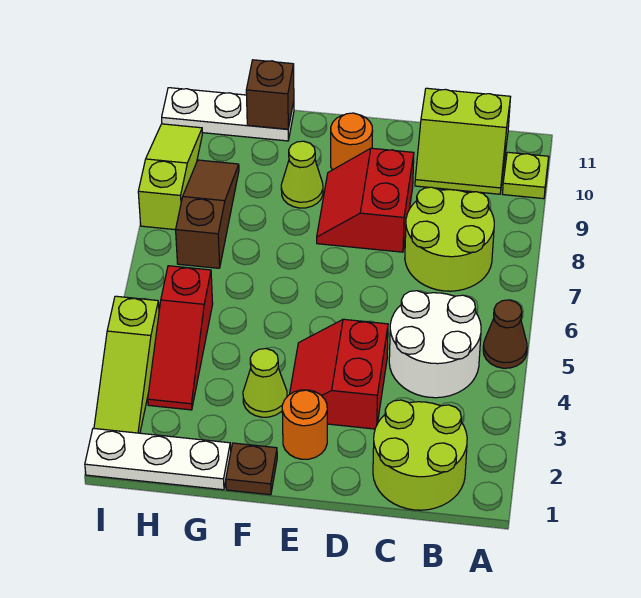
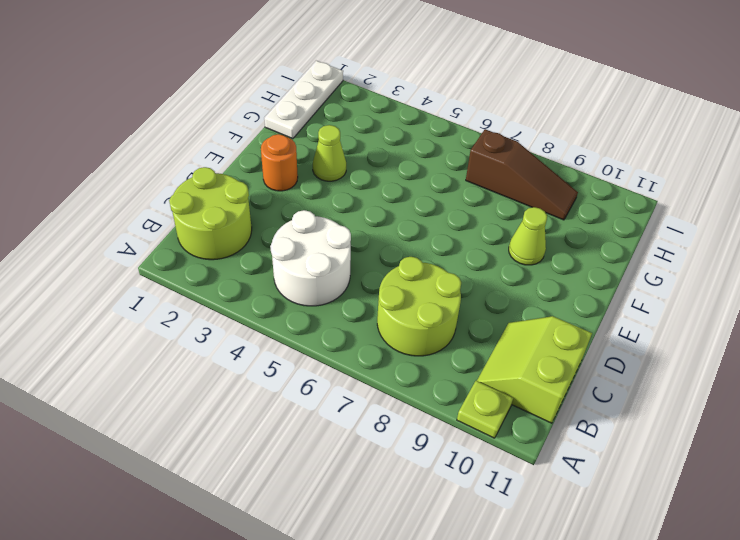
none -> brown 1x1 cone [483,300,527,368]
none -> red 2x2 slope [290,319,388,429]
none -> red 2x2 slope [317,148,414,252]

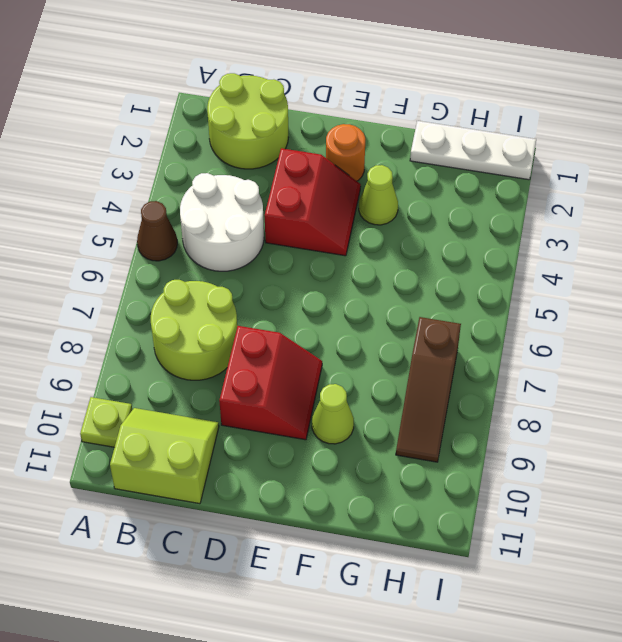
none -> orange 1x1 round brick [331,113,373,170]
none -> brown 1x1 plate [226,443,277,495]
none -> white 1x3 plate [162,88,294,141]

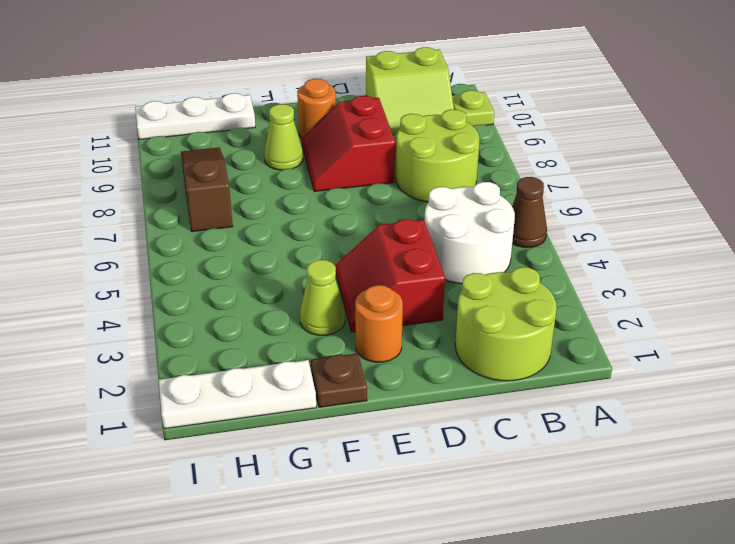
none -> red 1x3 slope [148,266,213,410]
none -> lime 1x3 slope [94,296,159,433]
none -> lime 1x3 slope [138,124,202,230]

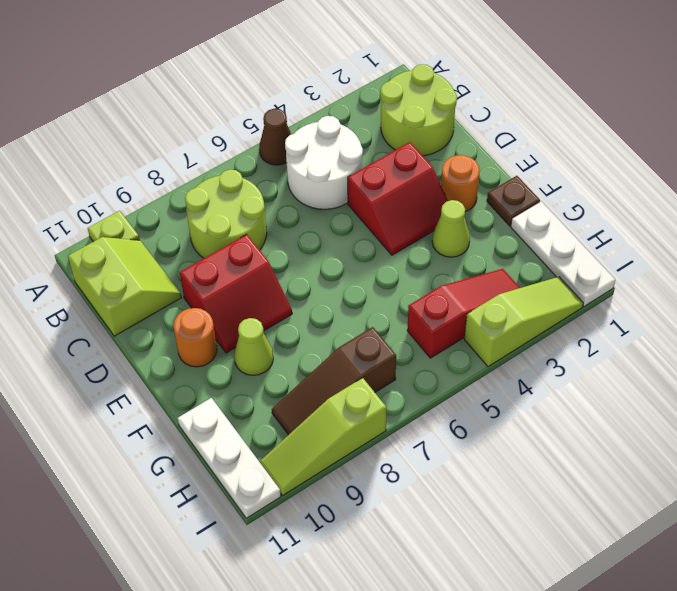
none -> brown 1x1 brick [246,60,294,129]

